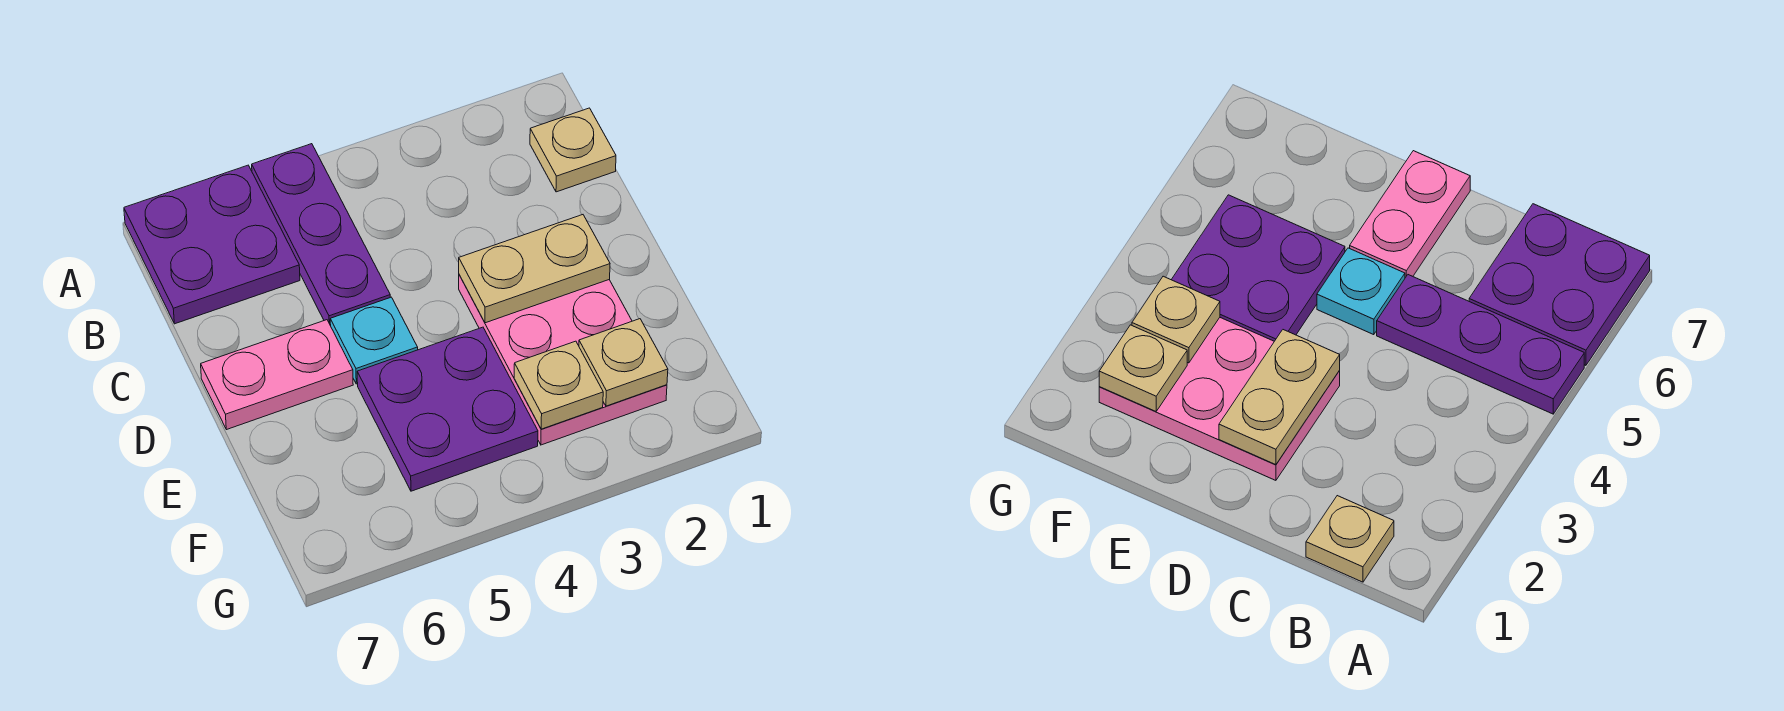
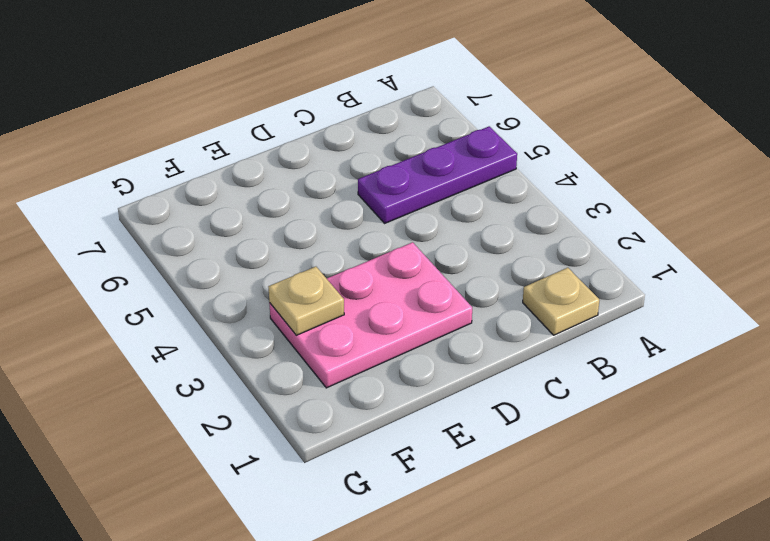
none -> purple 2x2 plate [124,165,300,324]
none -> cyan 1x1 plate [330,297,418,384]

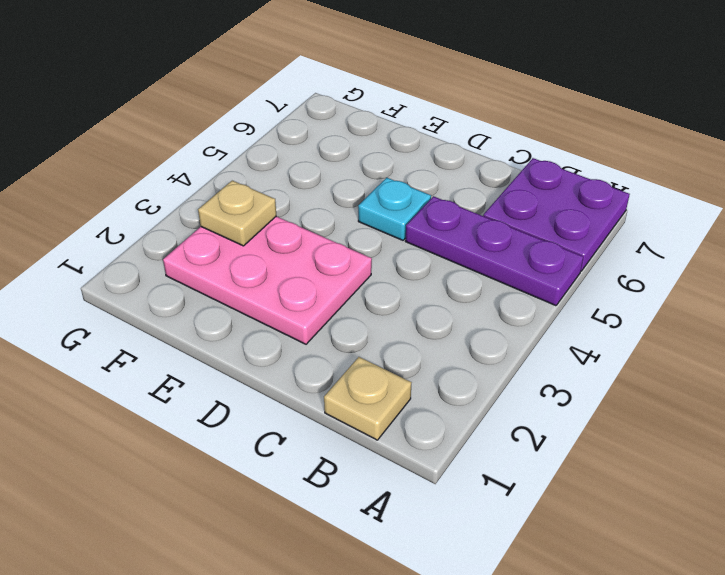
none -> pink 1x2 plate [201,320,353,430]
none -> purple 2x2 plate [357,327,538,491]

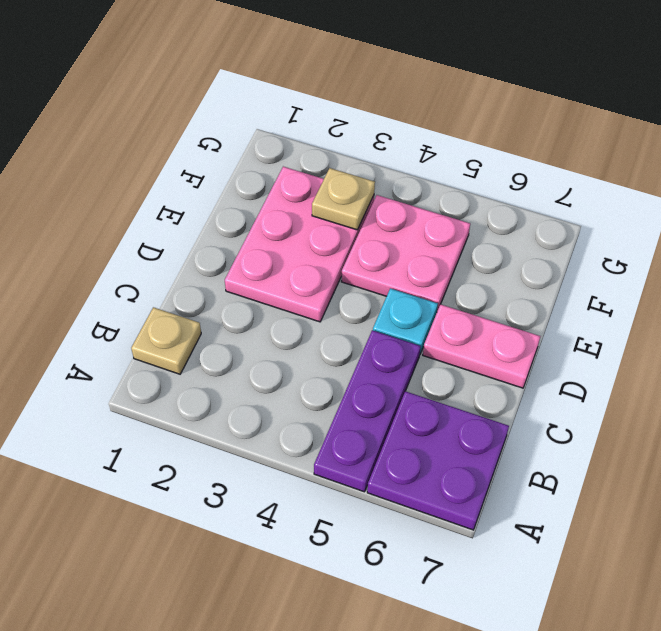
pink 2x2 plate [341,195,470,311] -> purple 2x2 plate [357,327,538,491]
none -> tan 1x2 plate [459,215,610,323]
none -> tan 1x1 plate [579,319,668,406]

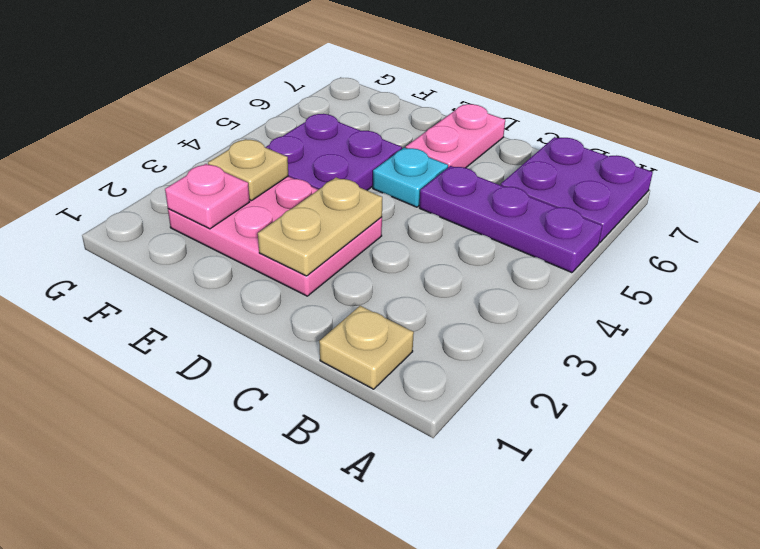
pink 1x1 plate [165,164,250,229] -> tan 1x1 plate [579,319,668,406]

